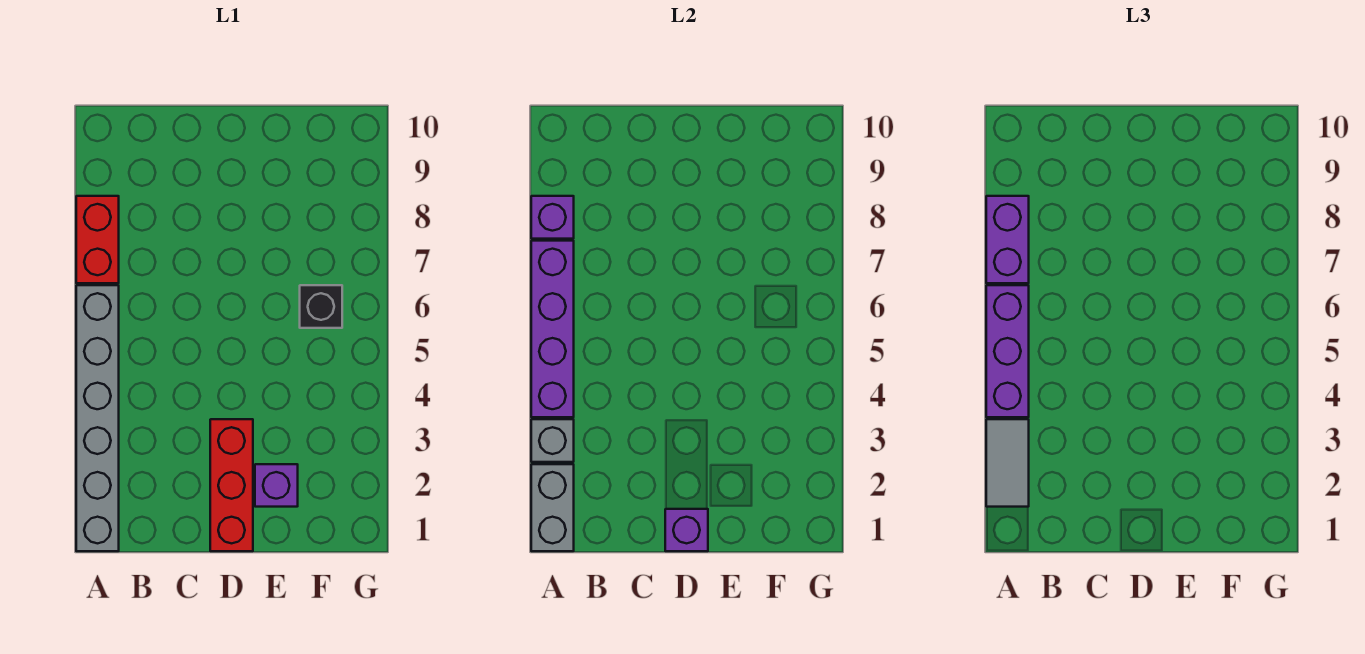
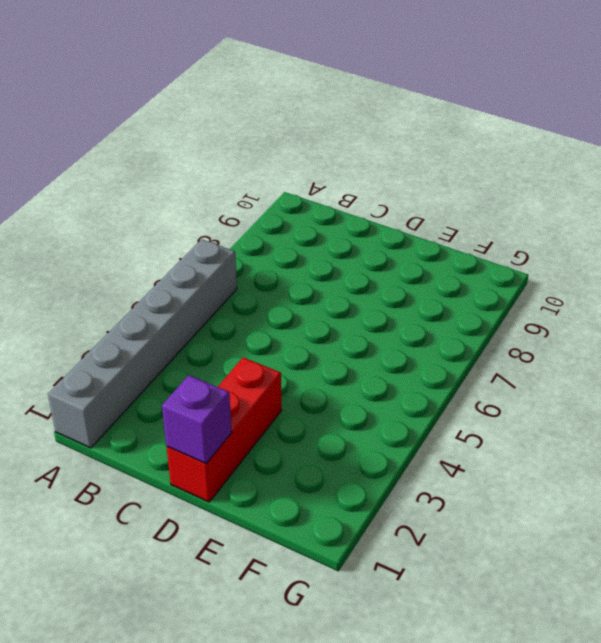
none -> red 1x2 brick [76,196,119,283]
none -> purple 1x1 brick [255,464,298,507]
none -> black 1x1 brick [300,285,342,328]

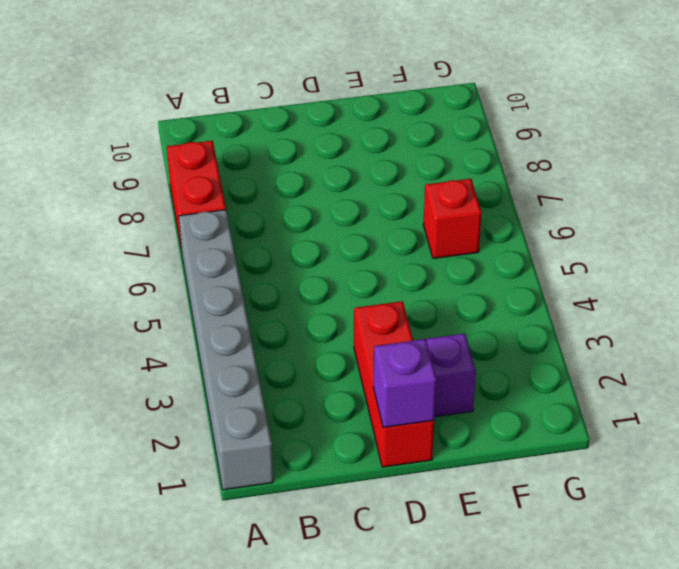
red 1x1 brick [423,179,482,258] -> black 1x1 brick [300,285,342,328]
none -> grey 1x2 brick [531,464,574,551]
none -> grey 1x1 brick [531,419,574,462]
none -> purple 1x4 brick [531,241,574,417]

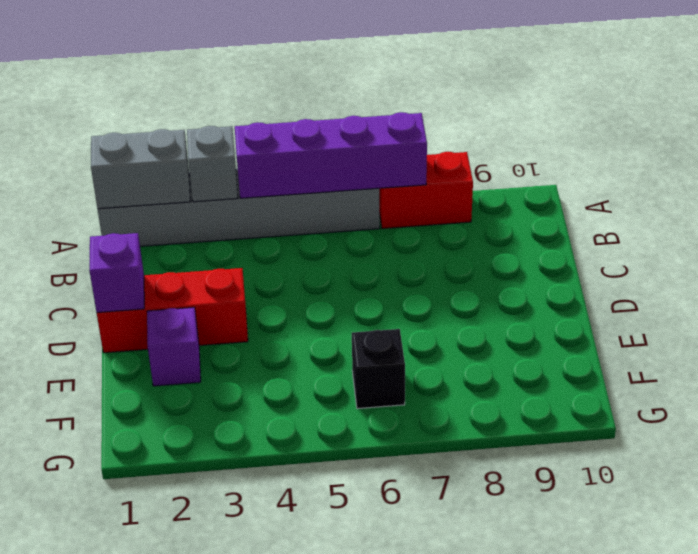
none -> purple 1x1 brick [531,196,574,239]
none -> grey 1x2 tile [986,419,1029,507]
none -> purple 1x3 brick [986,285,1029,417]

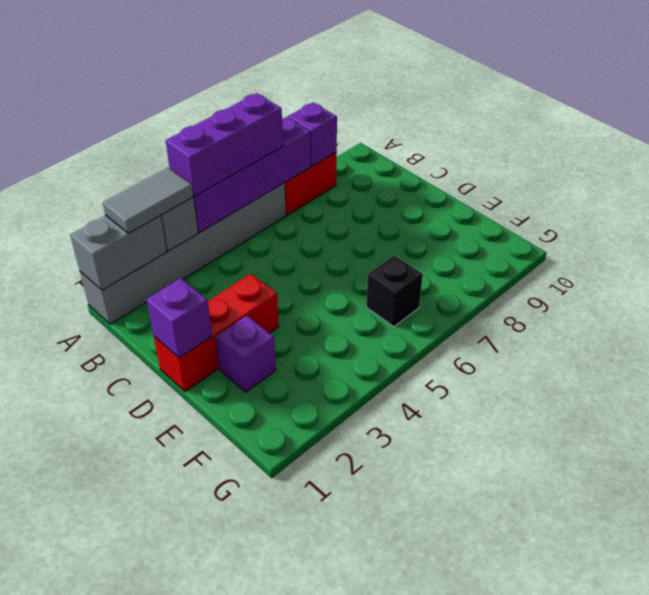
none -> purple 1x2 brick [986,196,1029,283]

